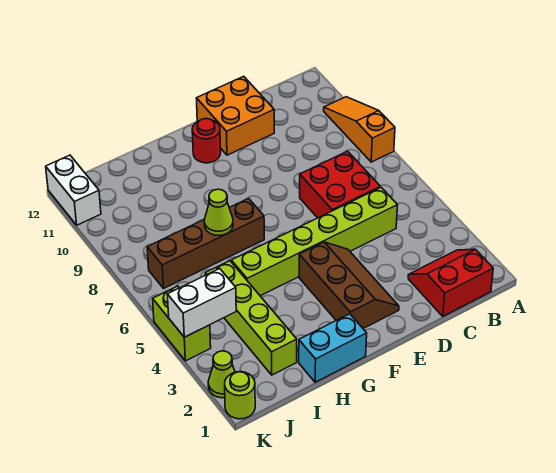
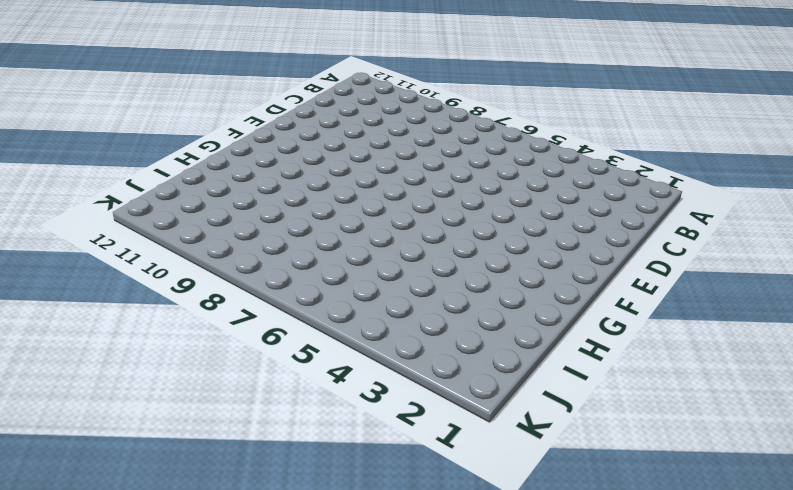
none -> orange 1x3 slope [324,97,395,162]
none -> red 2x2 slope [408,249,493,316]
none -> lime 1x6 brick [231,187,398,296]

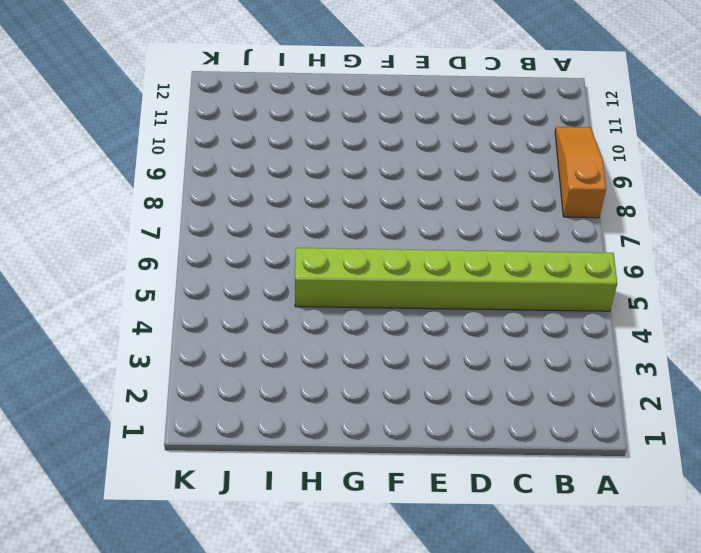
lime 1x8 brick [295,248,617,311] -> lime 1x6 brick [231,187,398,296]
none -> red 2x2 slope [408,249,493,316]
none -> red 2x2 brick [300,151,380,218]
none -> orange 2x2 brick [197,76,274,155]

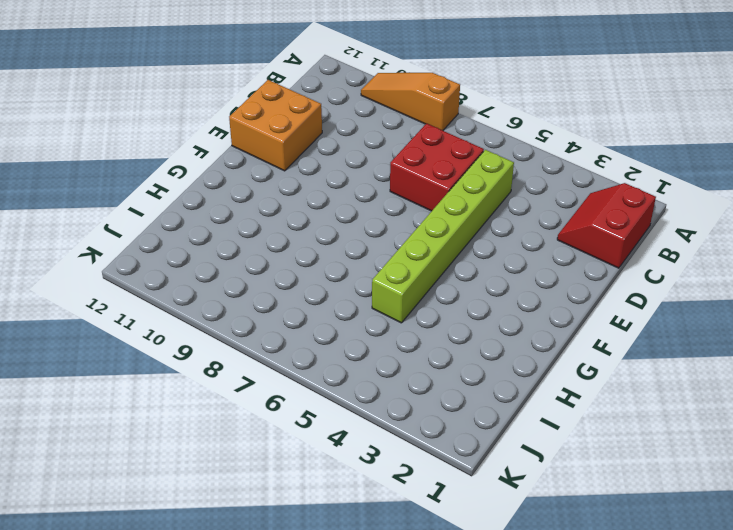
none -> brown 2x3 slope [299,242,399,328]
none -> red 1x1 round brick [192,119,221,163]
none -> cyan 1x2 brick [299,314,367,382]

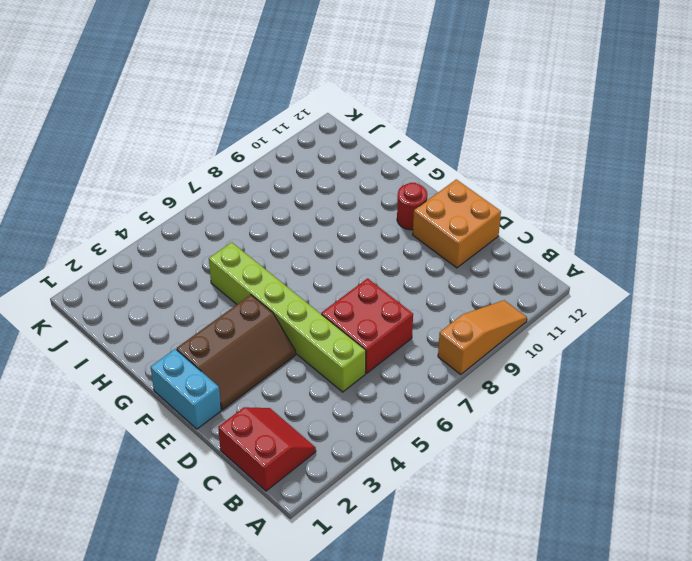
cyan 1x2 brick [151,349,221,429] -> cyan 1x2 brick moved to [299,314,367,382]
none -> brown 1x4 brick [147,199,264,288]
none -> lime 1x4 brick [205,261,297,375]
none -> lime 1x1 round brick [225,372,255,419]

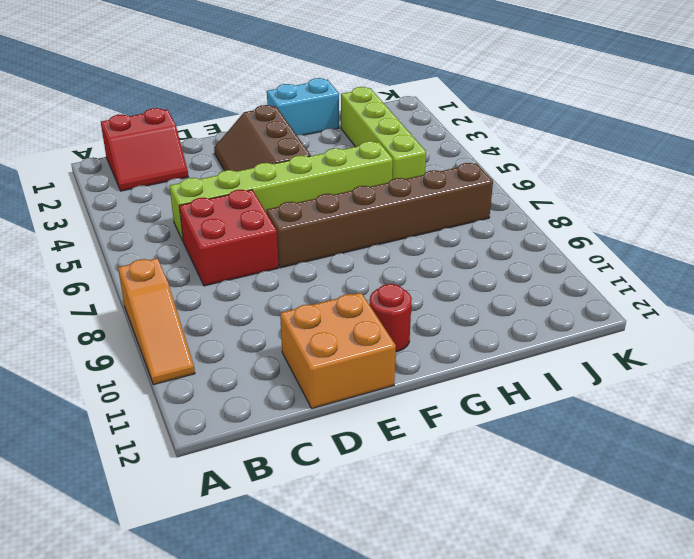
brown 1x6 brick [266,163,493,268] -> brown 1x4 brick [147,199,264,288]
none -> lime 1x1 round brick [225,372,255,419]
none -> lime 1x1 cone [208,351,235,398]
none -> lime 1x2 brick [153,286,211,361]

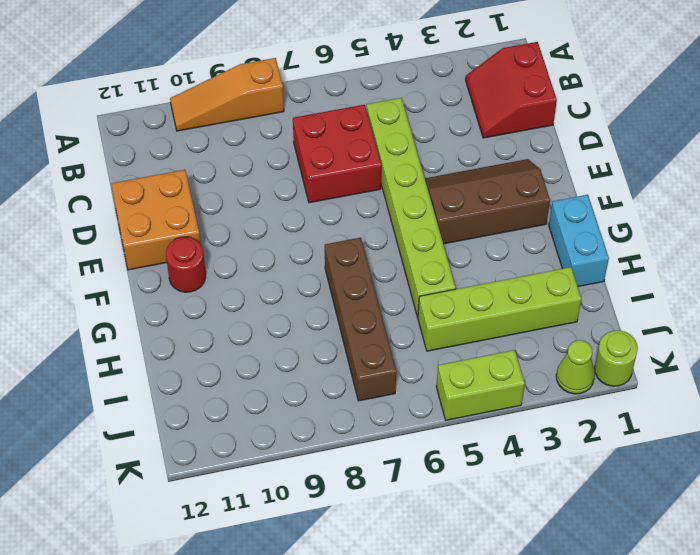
none -> white 1x2 brick [46,155,101,225]
none -> lime 1x1 cone [204,189,233,235]
none -> white 1x2 brick [167,269,236,337]

